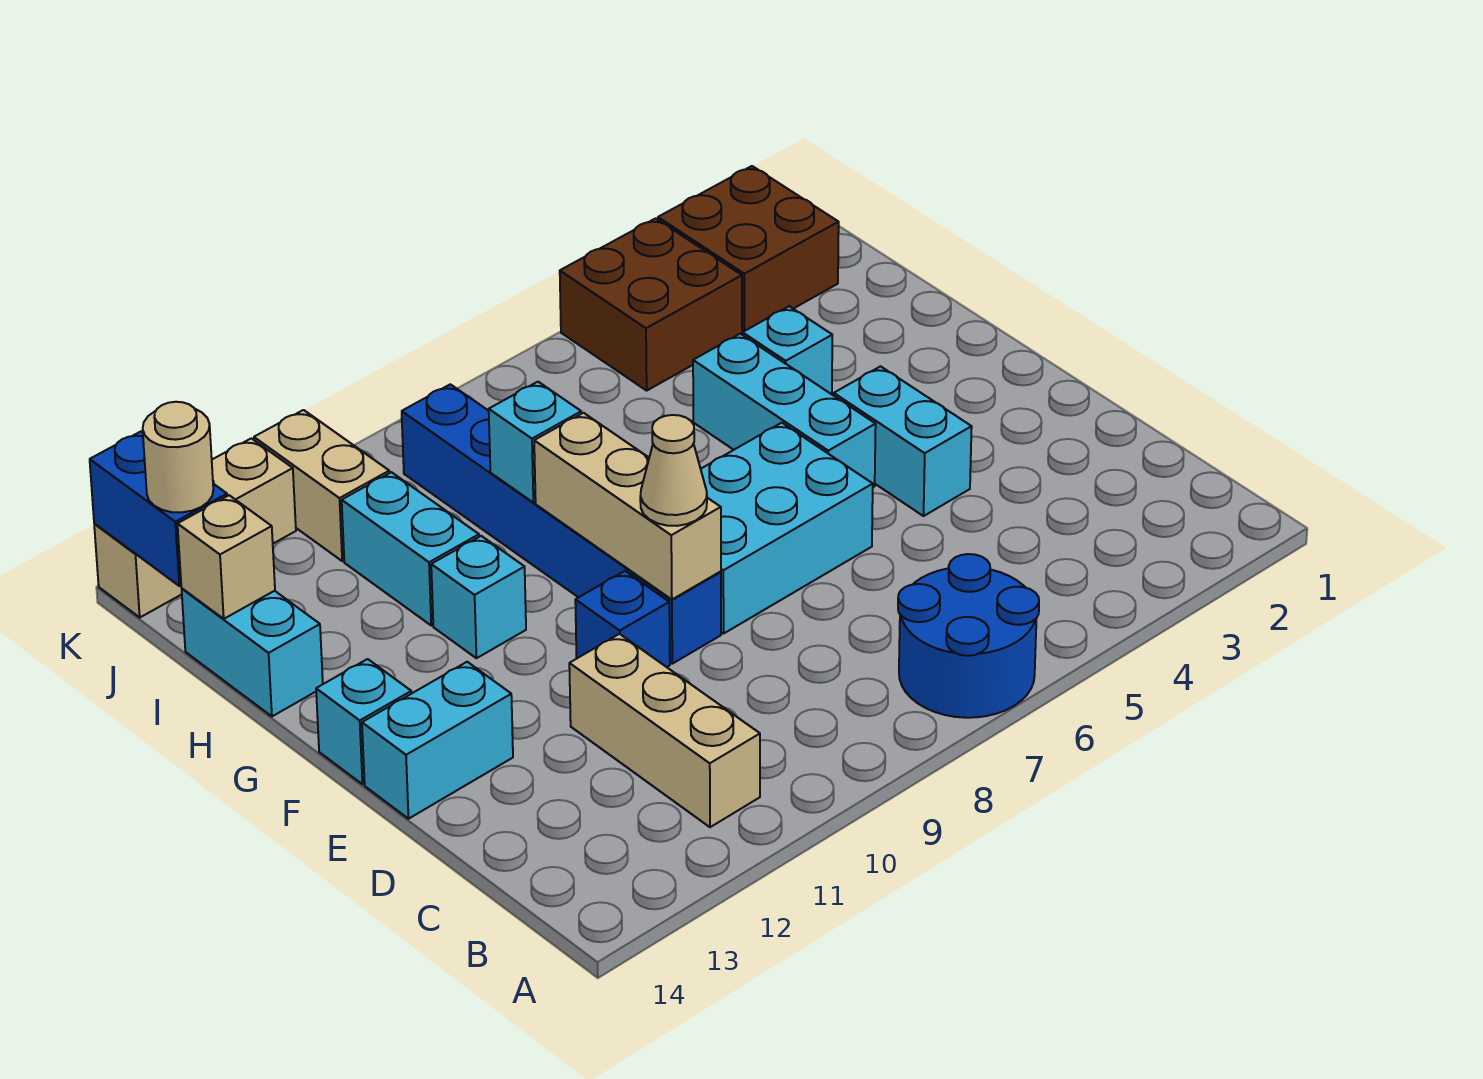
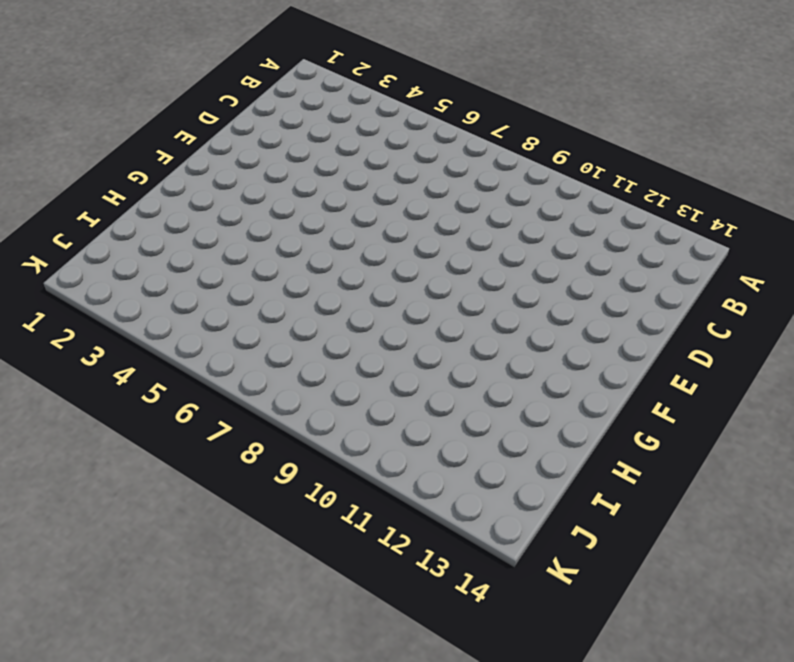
none -> blue 2x2 round brick [898,554,1039,718]
none -> tan 1x3 brick [569,634,760,827]
none -> cyan 1x2 brick [834,366,972,516]

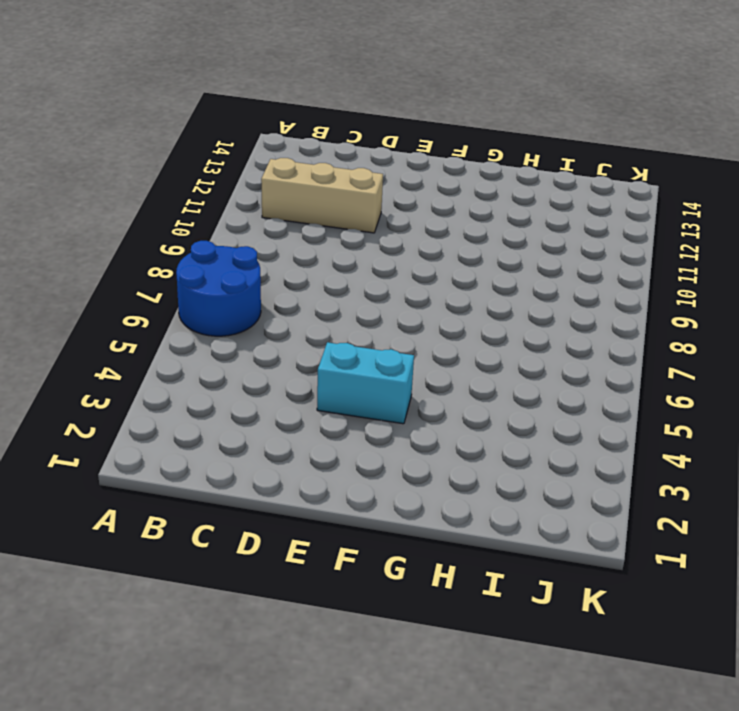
none -> cyan 2x3 brick [701,423,873,634]
none -> blue 1x6 brick [402,384,721,664]
none -> blue 1x1 brick [575,571,670,667]

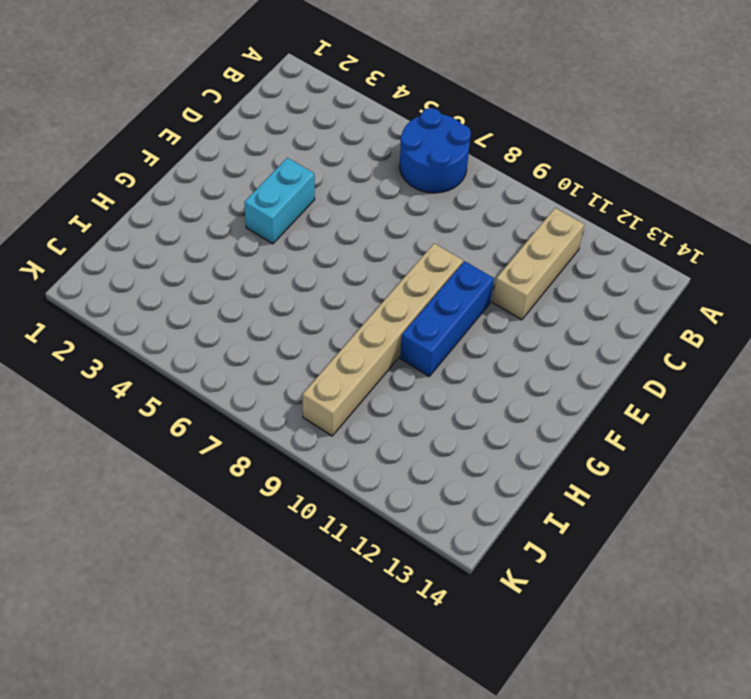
tan 1x6 brick [302,243,463,436] -> blue 1x6 brick [402,384,721,664]
blue 1x3 brick [400,261,494,376] -> blue 1x1 brick [575,571,670,667]
none -> cyan 2x3 brick [701,423,873,634]
none -> cyan 1x2 brick [362,662,513,819]
none -> cyan 1x3 brick [693,334,876,487]

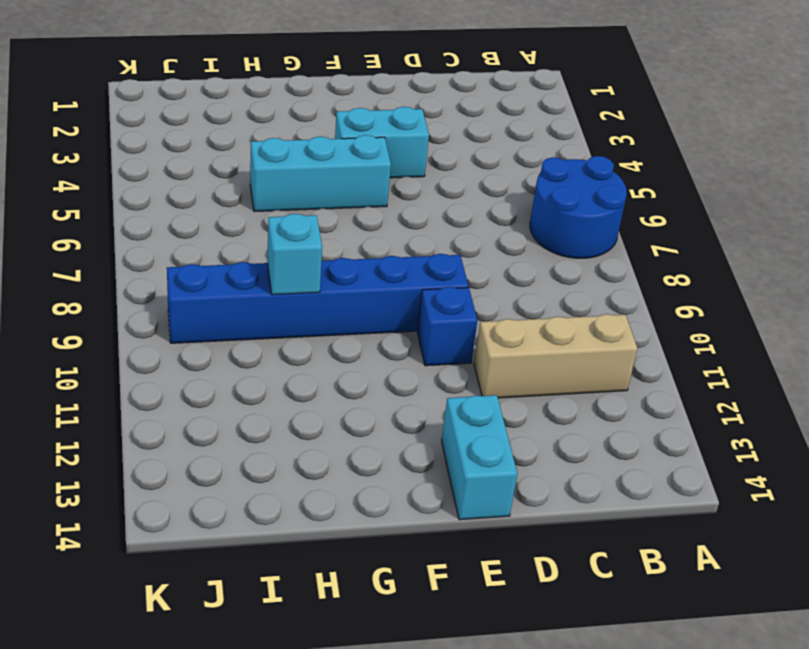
none -> cyan 2x3 brick [701,423,873,634]
none -> cyan 1x1 brick [316,659,411,784]
none -> cyan 1x1 brick [431,536,526,658]

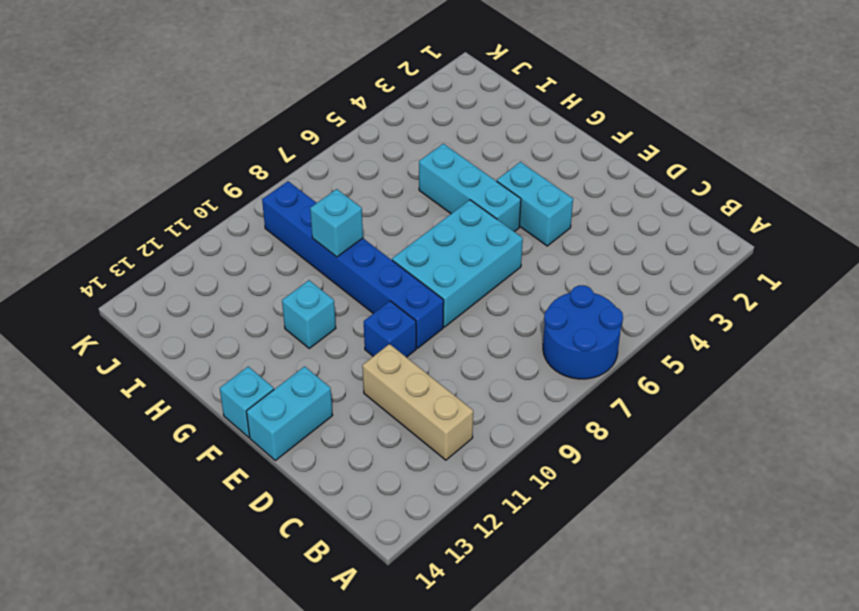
none -> cyan 1x1 brick [743,306,832,394]
none -> cyan 1x2 brick [342,472,479,625]
none -> cyan 1x2 brick [182,589,323,716]

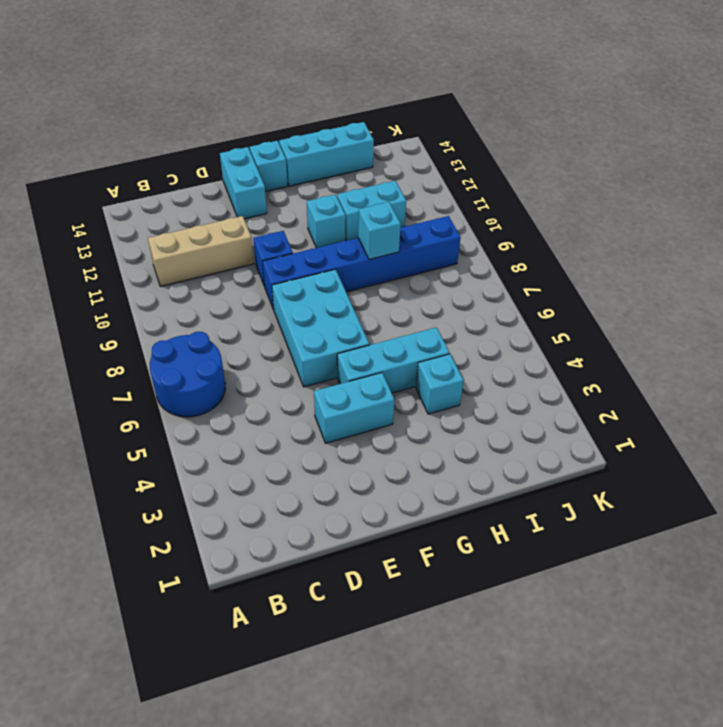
cyan 1x3 brick [279,122,374,186] -> cyan 1x2 brick [182,589,323,716]
none -> brown 2x2 brick [658,166,839,335]
none -> brown 2x2 brick [560,218,742,391]
none -> tan 1x2 brick [254,410,389,561]

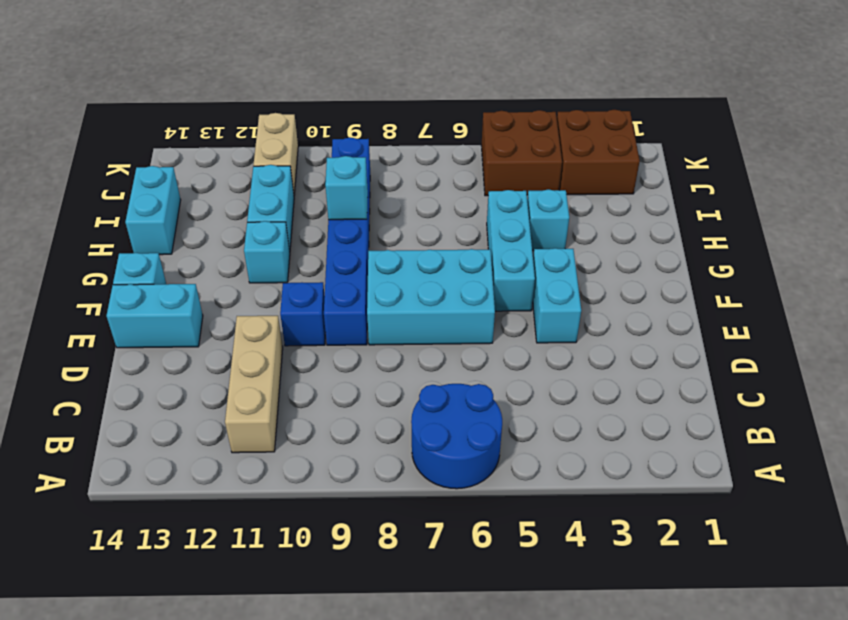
none -> tan 1x3 brick [94,438,296,617]
none -> tan 1x3 brick [534,413,721,600]
none -> tan 1x1 brick [178,495,275,619]

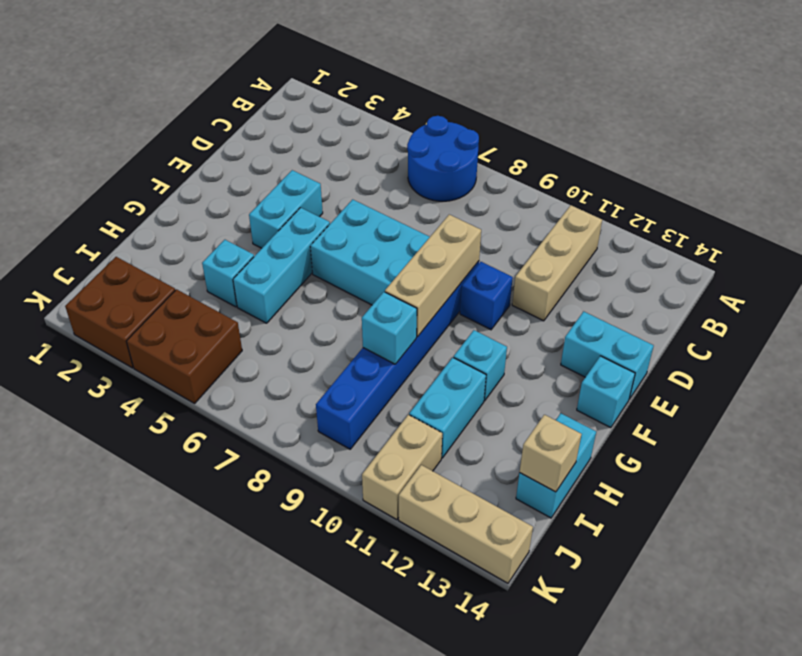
none -> blue 1x2 brick [90,432,227,586]
none -> tan 1x1 cone [640,415,707,526]
none -> tan 1x1 round brick [143,402,213,512]

